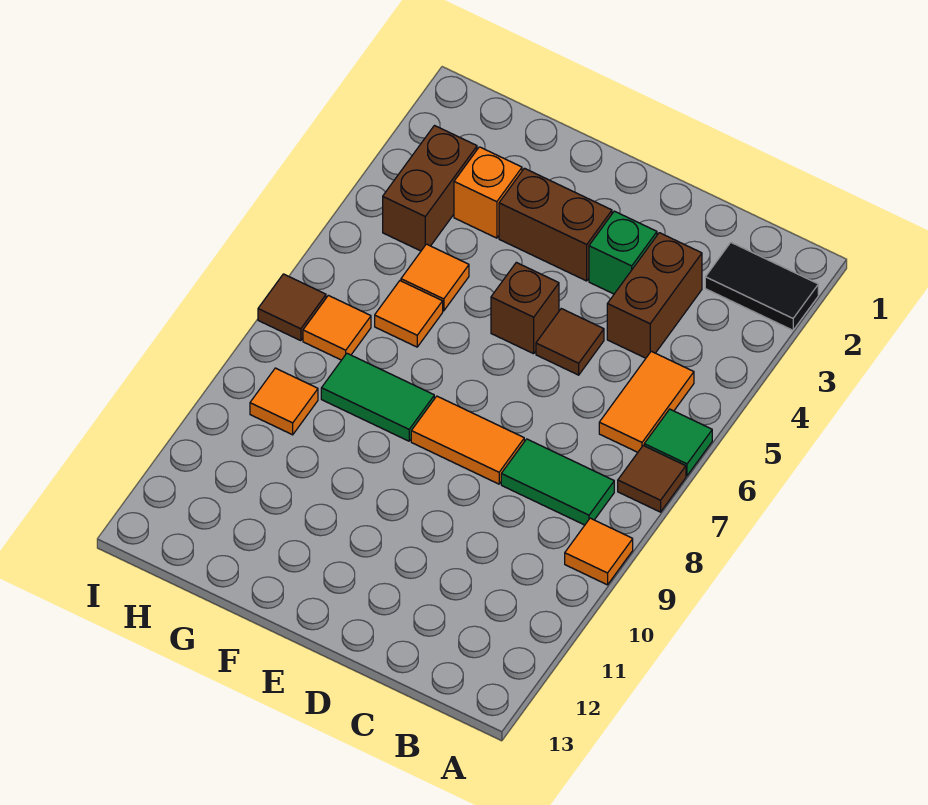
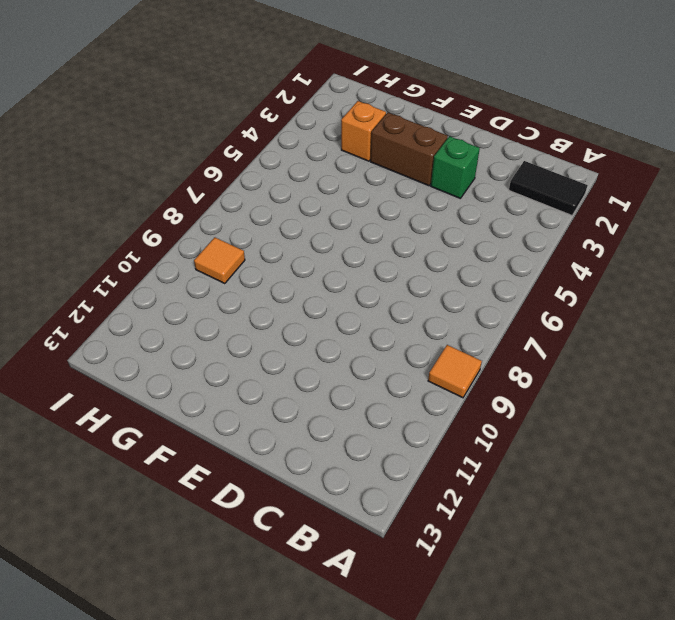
none -> green 1x1 tile [644,409,712,476]
none -> brown 1x1 tile [618,446,686,512]
none -> orange 1x2 tile [599,351,694,452]

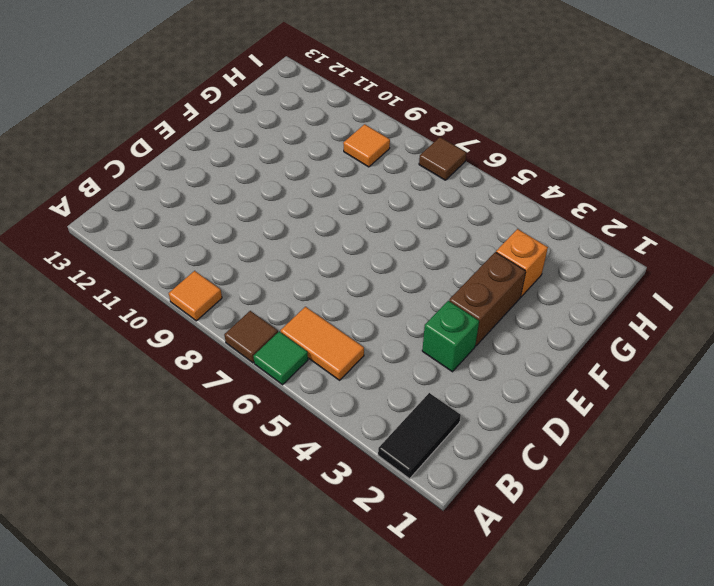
none -> green 1x2 tile [501,439,614,525]
none -> brown 1x2 brick [607,233,702,358]
none -> brown 1x1 tile [536,309,604,375]

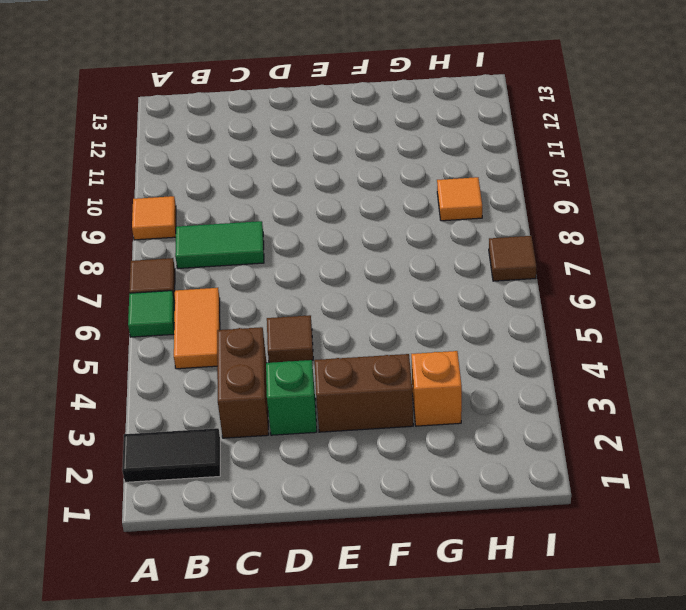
none -> orange 1x2 tile [411,396,524,484]
none -> brown 1x1 brick [491,262,559,354]
none -> green 1x2 tile [321,353,434,441]

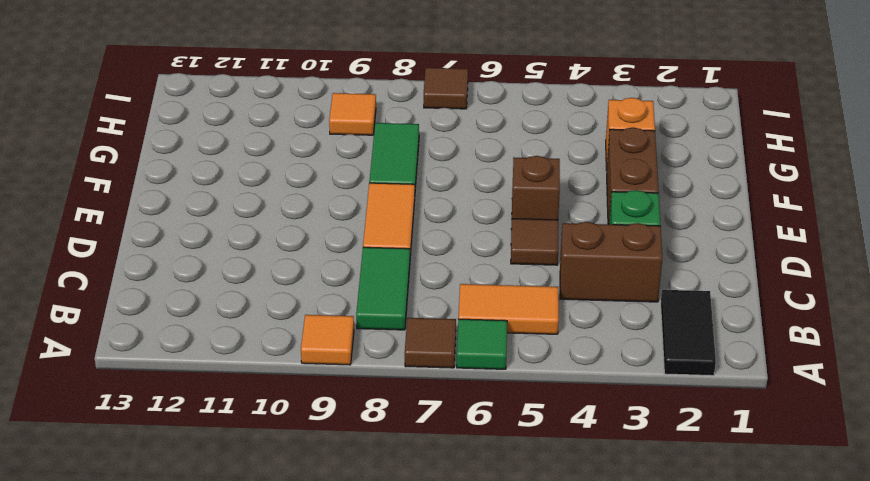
none -> orange 1x1 tile [401,244,469,311]
none -> orange 1x1 tile [375,281,443,347]
none -> brown 1x2 brick [383,126,477,251]

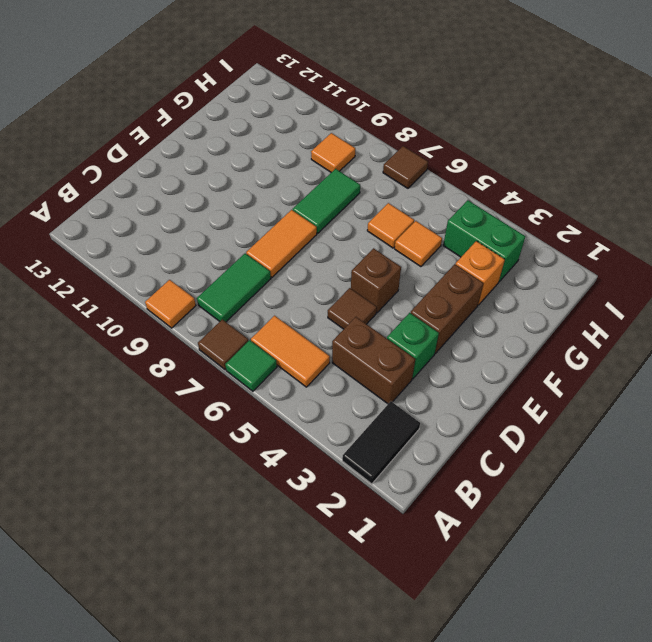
green 1x2 brick [443,200,526,282] -> brown 1x2 brick [383,126,477,251]
none -> orange 1x1 tile [303,295,371,360]

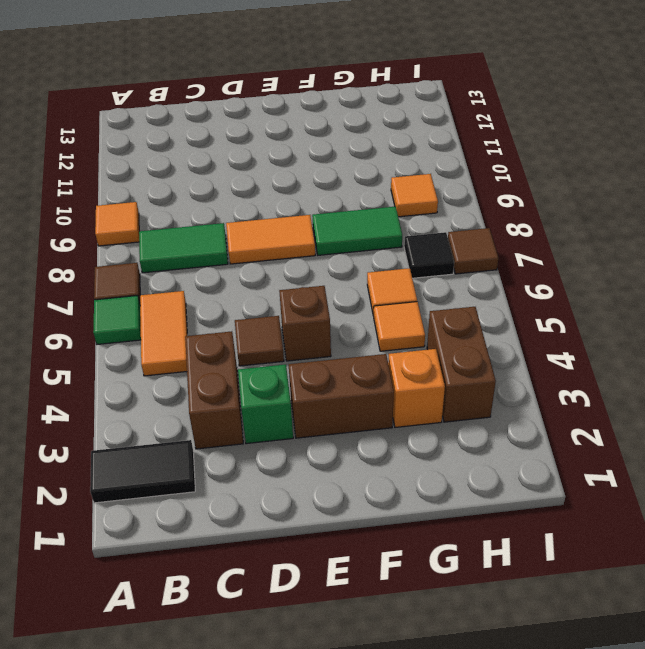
black 1x1 tile [404,232,454,278] -> orange 1x1 tile [303,295,371,360]

